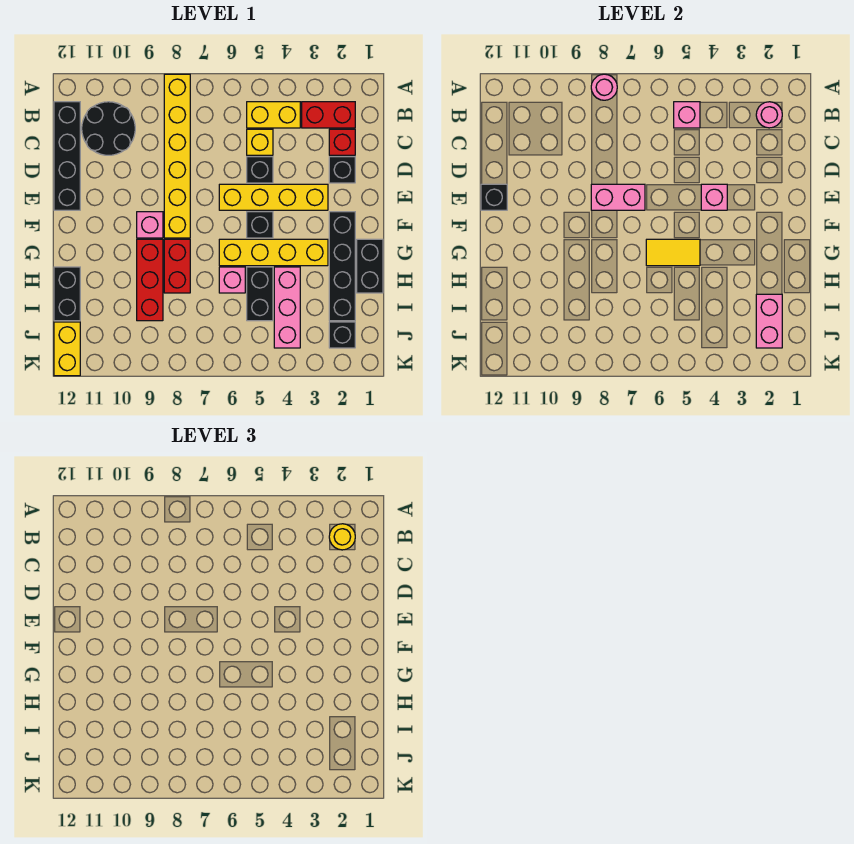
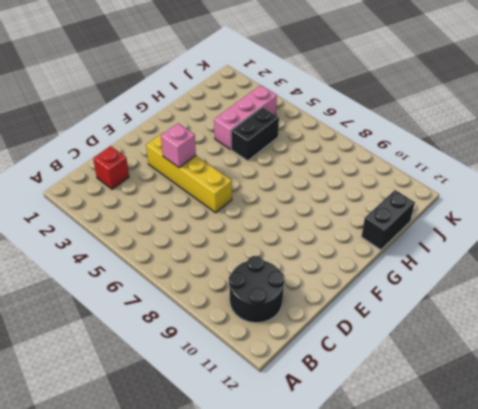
none -> yellow 1x6 brick [164,74,190,238]
none -> red 1x2 brick [302,102,355,128]
none -> yellow 1x2 brick [247,102,300,128]
none -> black 1x4 brick [54,102,80,210]

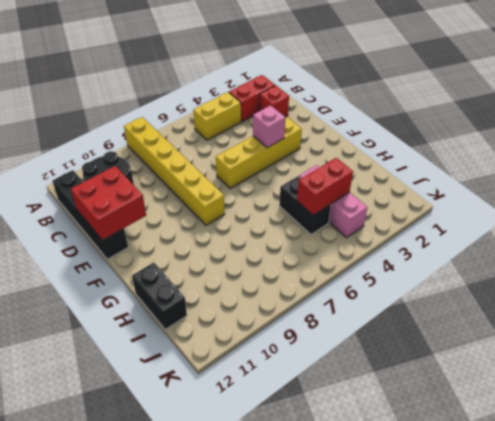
red 2x2 brick [71,166,146,240] -> black 1x1 brick [481,184,507,210]
red 1x2 brick [297,158,353,215] -> red 1x2 brick turned to [164,239,190,293]
none -> yellow 1x1 brick [247,129,273,155]
none -> black 1x1 brick [329,157,355,183]
none -> black 1x1 brick [247,157,273,183]
none -> black 1x4 brick [329,212,355,321]

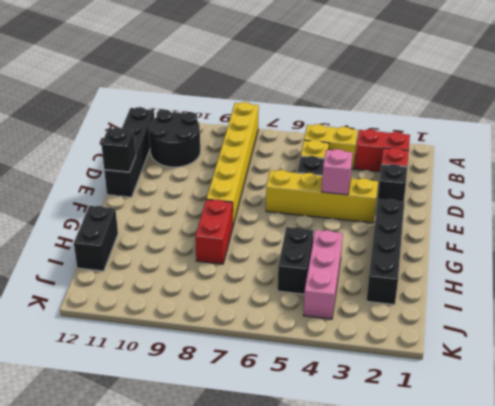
none -> black 1x1 brick [247,212,273,238]
none -> pink 1x1 brick [137,212,163,238]
none -> black 1x2 brick [357,239,383,293]
none -> yellow 1x4 brick [219,239,328,266]

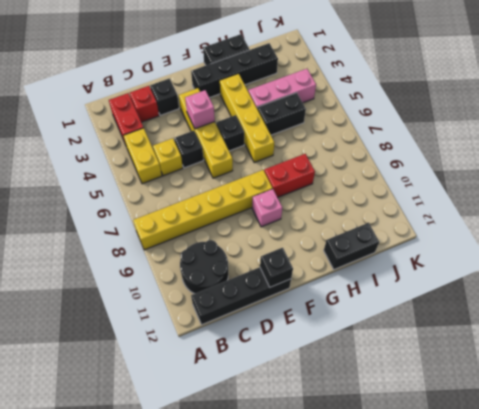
none -> red 1x3 brick [137,239,163,321]
none -> pink 1x1 brick [219,267,245,293]
none -> black 1x1 brick [329,322,355,348]
none -> yellow 1x2 brick [54,322,80,376]

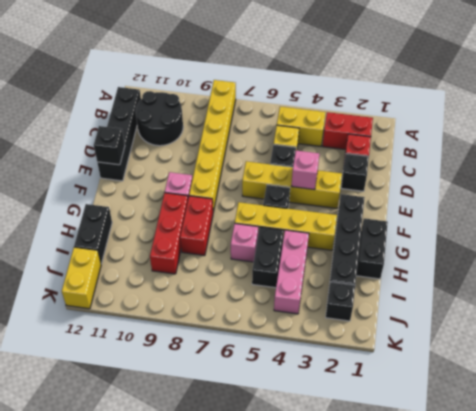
none -> pink 1x1 round brick [591,74,617,100]
none -> pink 1x1 round brick [756,102,782,128]
none -> pink 1x1 brick [674,102,700,128]
none -> pink 1x2 brick [591,184,645,210]

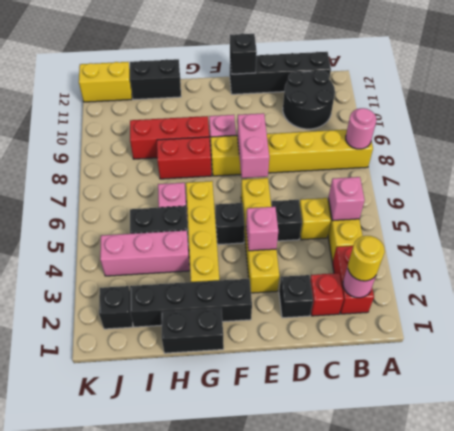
none -> yellow 1x2 tile [646,239,700,266]
none -> pink 1x2 brick [756,294,782,348]

